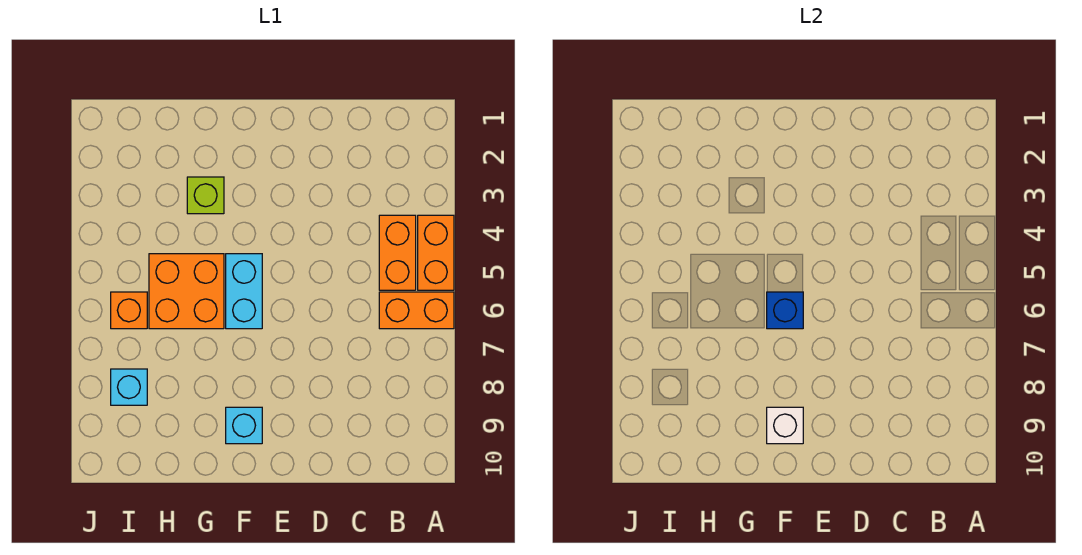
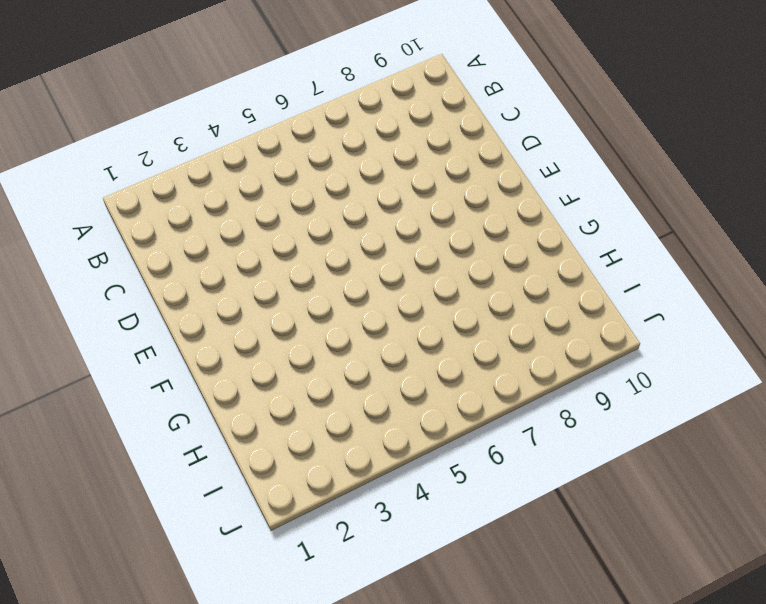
none -> orange 1x2 brick [418,215,454,290]
none -> orange 1x2 brick [379,292,454,329]

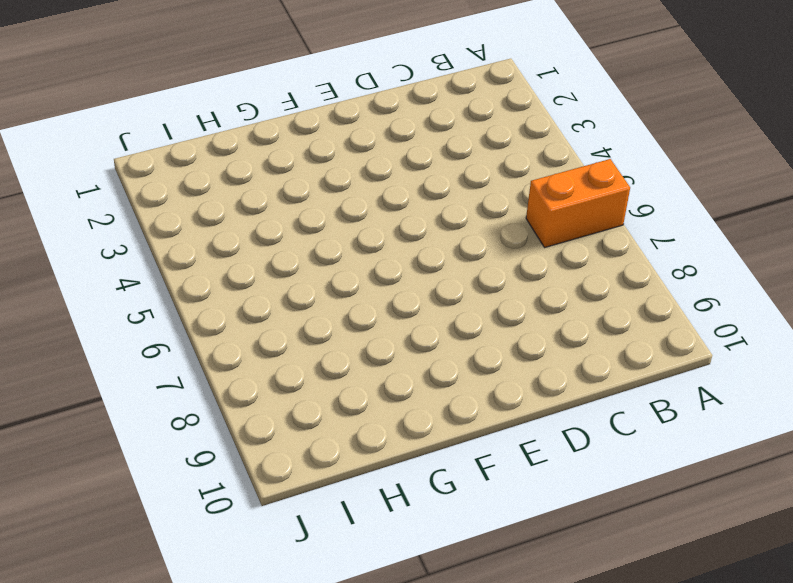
none -> orange 1x2 brick [418,215,454,290]
none -> orange 1x2 brick [379,215,416,290]

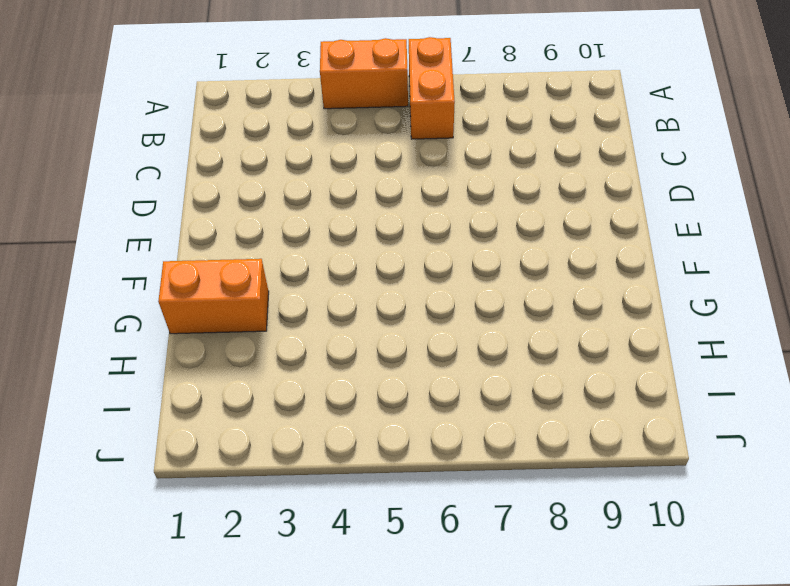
orange 1x2 brick [158,259,269,334] -> orange 1x2 brick moved to [379,215,416,290]
none -> cyan 1x2 brick [226,254,262,329]
none -> cyan 1x1 brick [226,407,262,444]

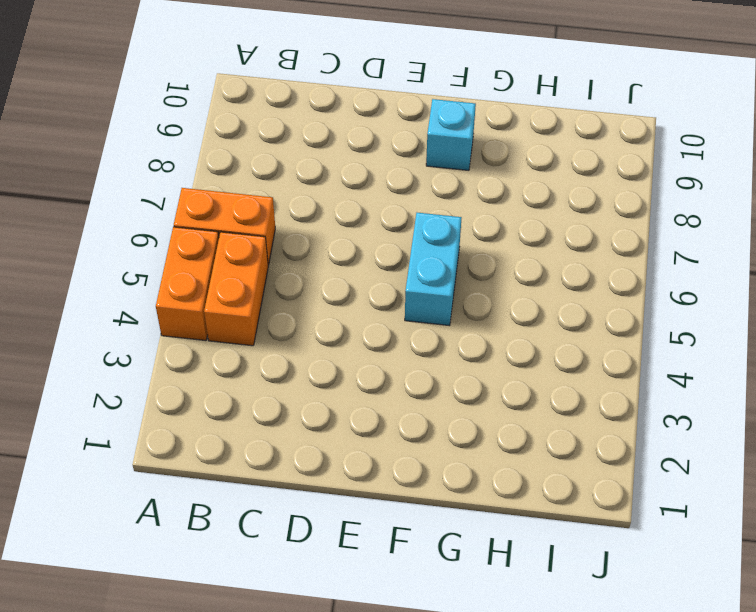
none -> lime 1x1 brick [187,177,224,214]
none -> orange 2x2 brick [149,254,224,329]

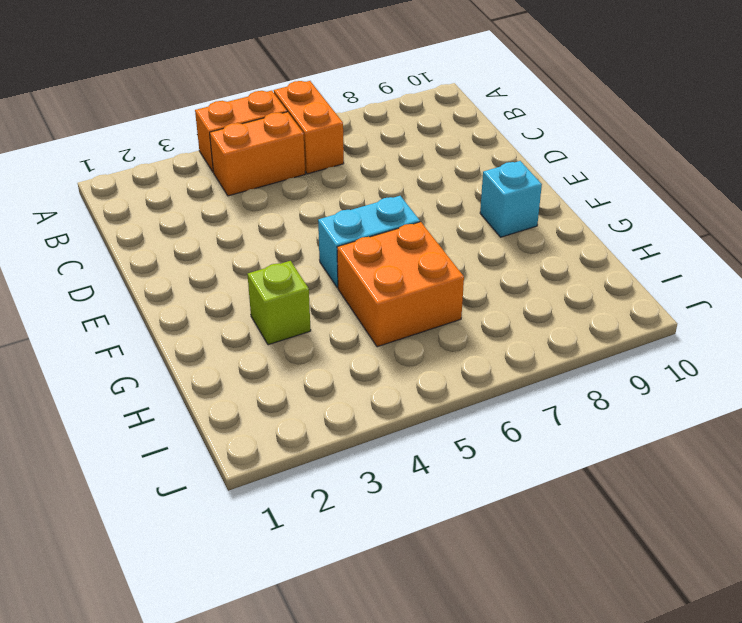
none -> orange 1x1 brick [111,292,147,329]
none -> cyan 1x1 brick [111,369,147,405]

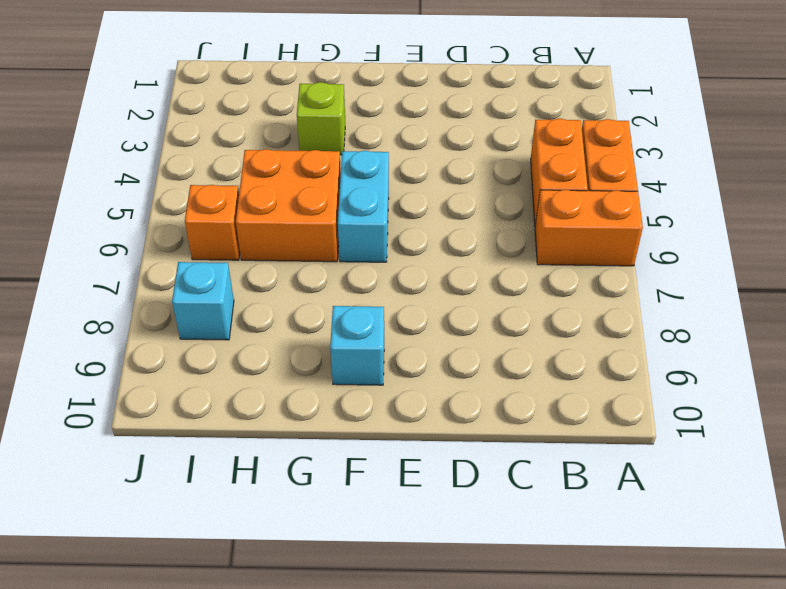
none -> blue 1x1 brick [767,292,803,329]
none -> white 1x1 brick [767,407,803,444]

